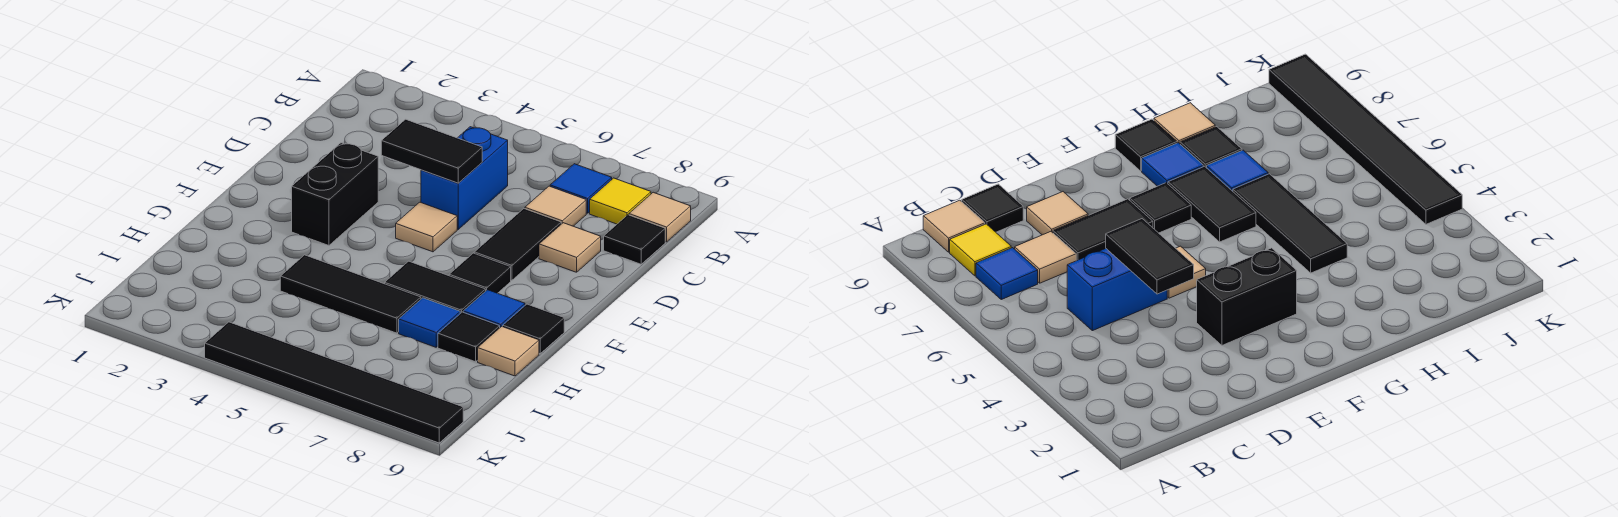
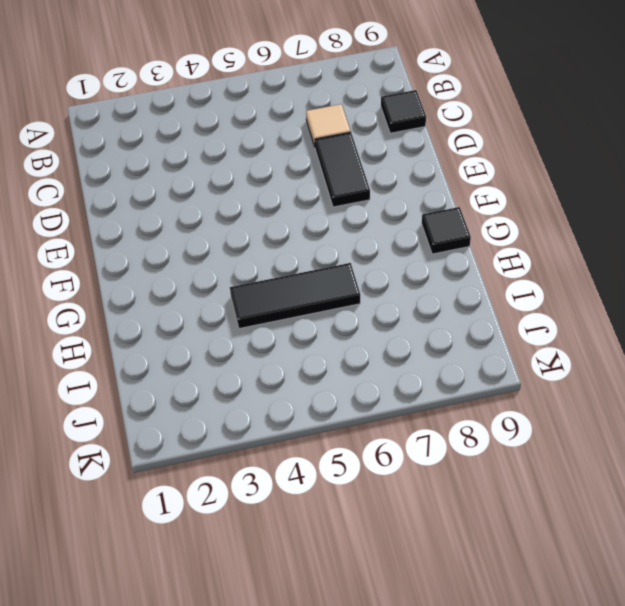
none -> blue 1x1 tile [550,164,612,213]
none -> yellow 1x1 tile [590,178,651,224]
none -> tan 1x1 tile [629,192,691,242]

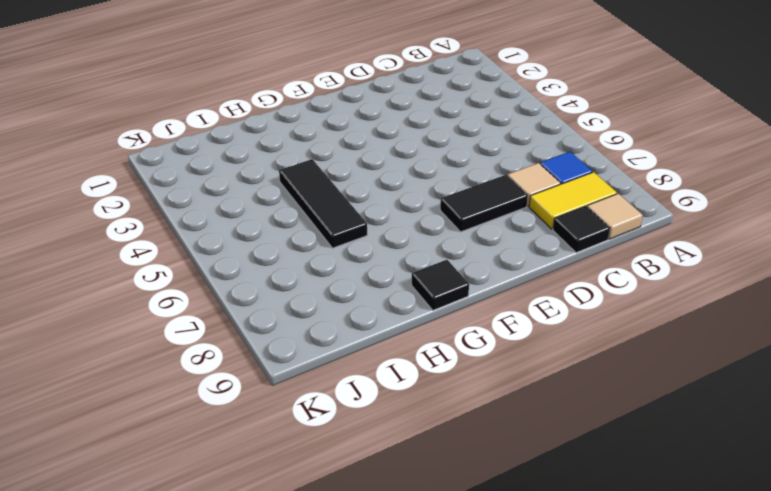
yellow 1x2 tile [529,172,617,229] -> yellow 1x1 tile [590,178,651,224]
none -> blue 1x2 brick [421,127,508,229]
none -> tan 1x1 tile [539,223,601,272]
none -> black 1x2 brick [292,143,378,245]

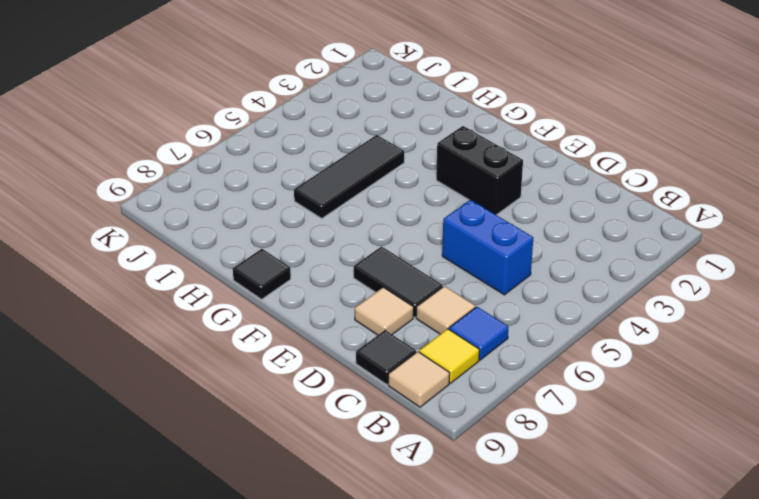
none -> tan 1x1 tile [396,202,457,252]
none -> black 1x1 tile [449,253,511,293]
none -> black 1x2 tile [385,261,486,313]

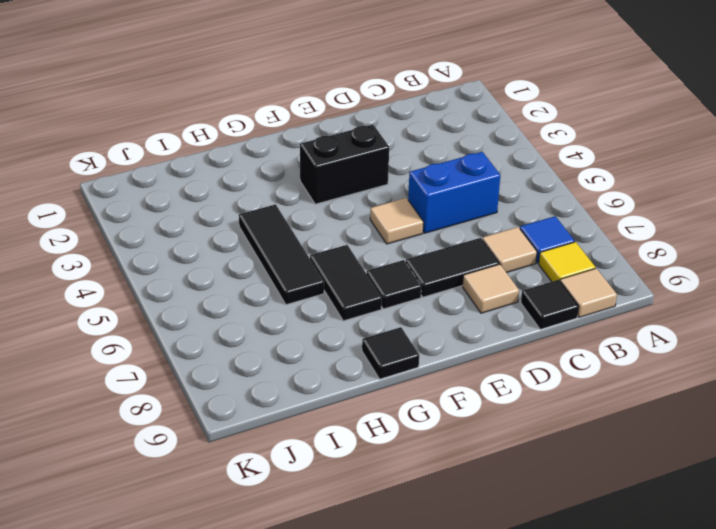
none -> blue 1x1 tile [463,290,525,327]
none -> blue 1x1 tile [399,298,460,347]
none -> black 1x1 tile [438,312,500,362]

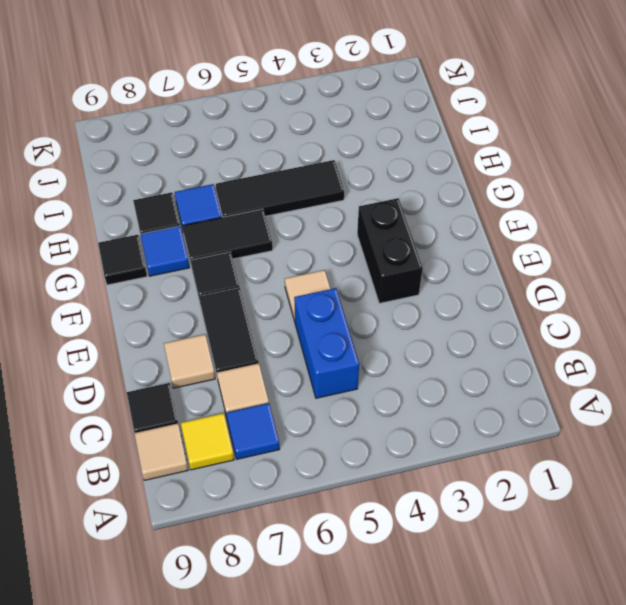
none -> tan 1x1 tile [478,326,539,376]
none -> black 1x6 tile [205,322,463,443]
none -> black 1x2 tile [381,119,482,183]

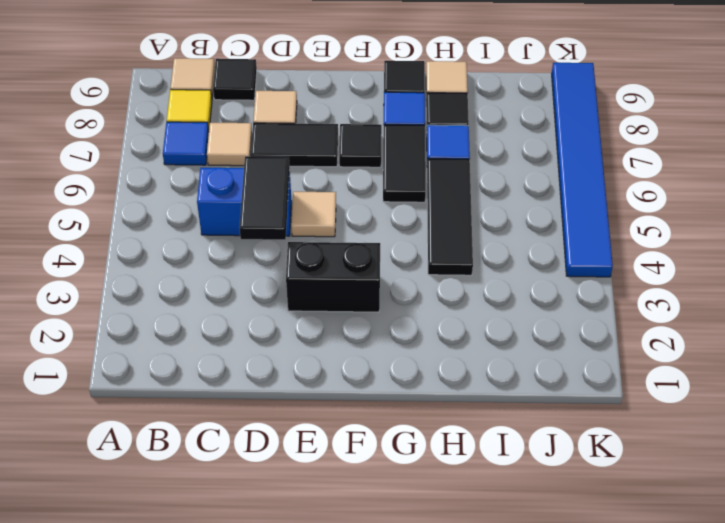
blue 1x6 tile [552,63,613,277] -> black 1x6 tile [205,322,463,443]

